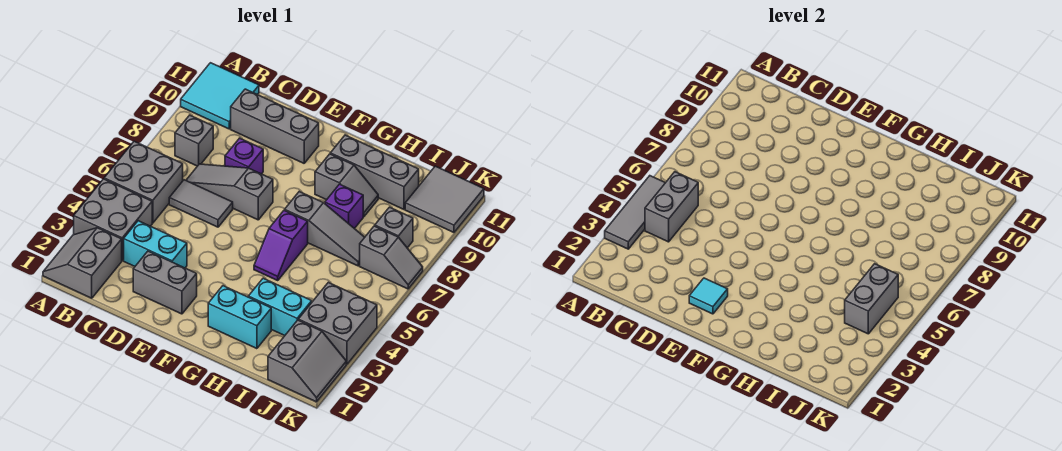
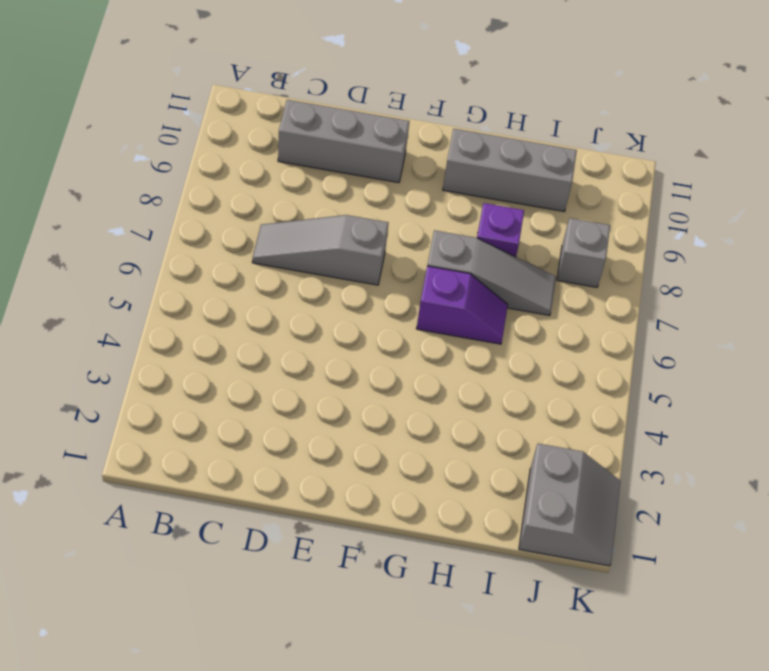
purple 1x2 slope [417,266,508,344] -> purple 1x2 slope turned to [254,210,308,280]
none -> grey 2x2 slope [43,228,122,298]
none -> grey 2x2 brick [74,179,152,260]
none -> grey 2x2 brick [104,141,183,223]

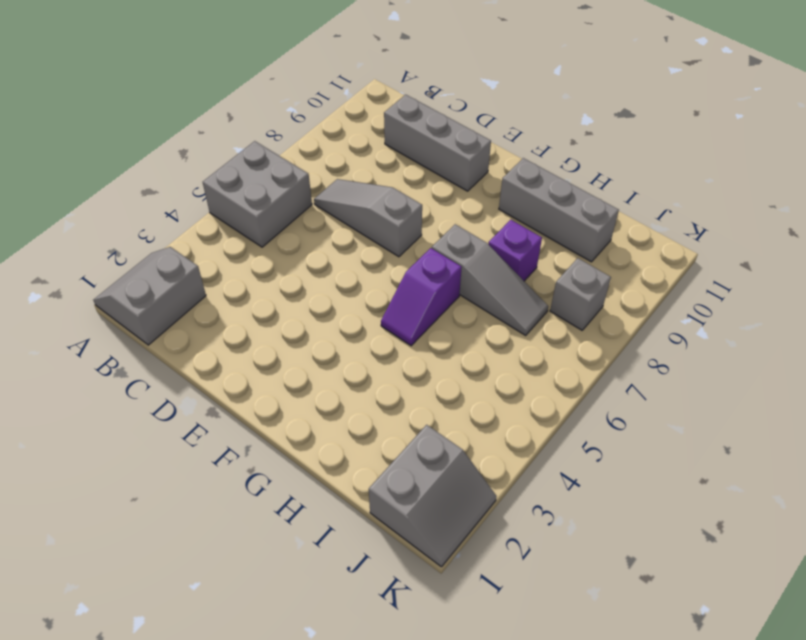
none -> grey 2x2 brick [74,179,152,260]
none -> cyan 2x2 tile [181,63,259,129]
none -> grey 1x1 brick [175,115,213,166]

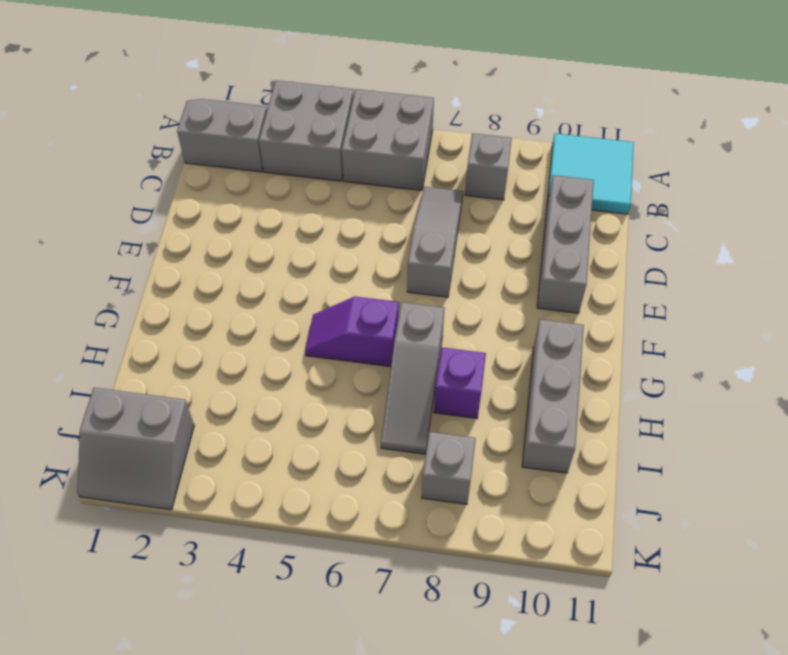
none -> cyan 1x2 brick [124,221,187,268]
none -> grey 1x2 tile [169,180,233,227]
none -> grey 1x2 brick [133,251,197,314]

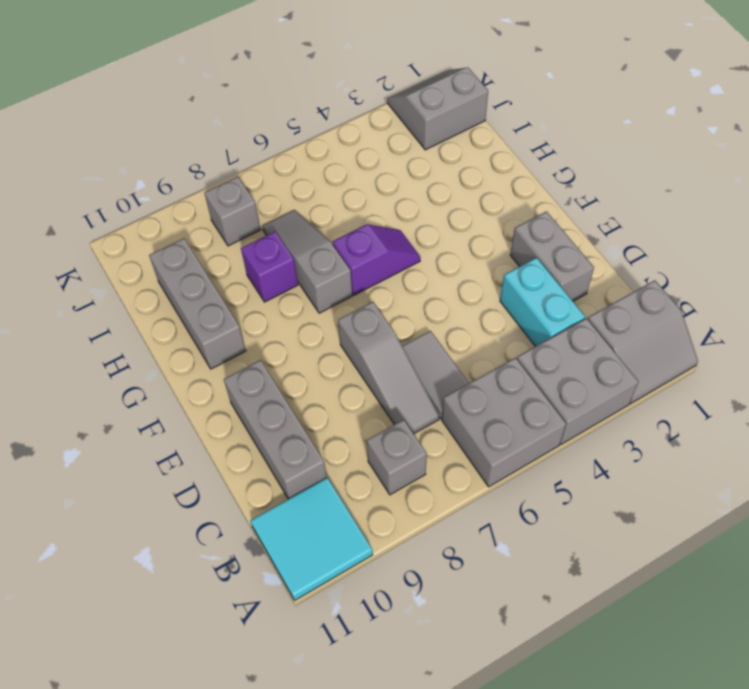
none -> purple 1x1 brick [225,138,263,174]
none -> cyan 1x2 brick [208,286,271,349]
none -> grey 1x2 slope [315,154,378,217]

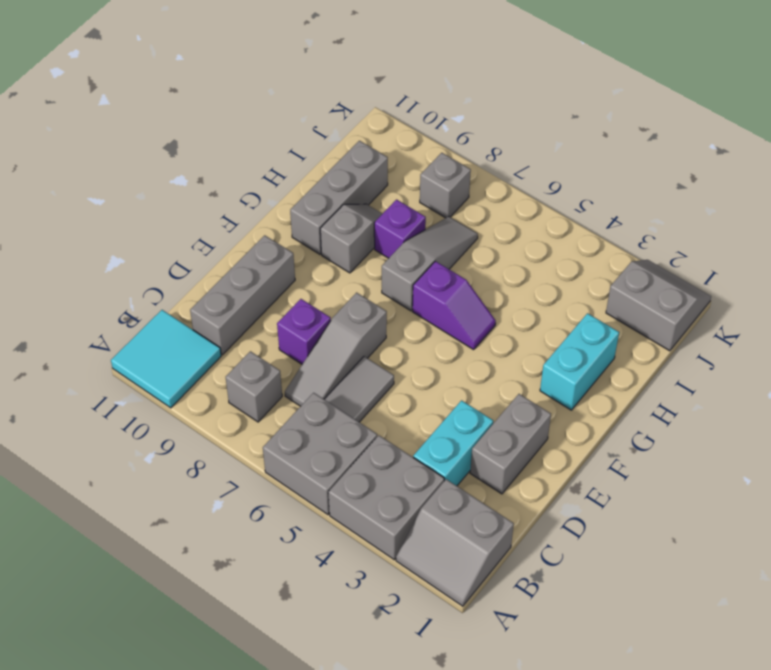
none -> cyan 1x2 brick [248,278,312,336]
none -> grey 2x2 brick [298,283,377,364]
none -> grey 1x2 slope [360,226,423,289]

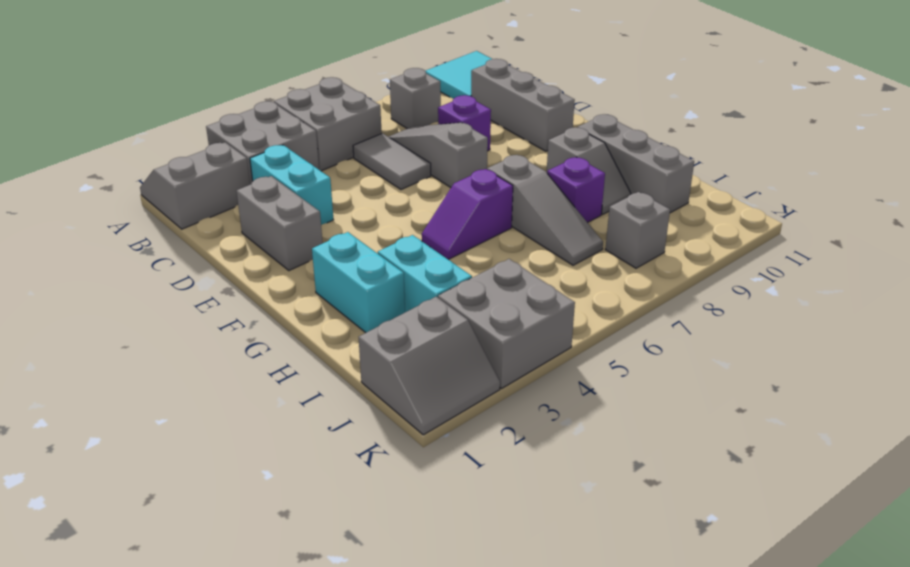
none -> grey 1x2 slope [360,226,423,289]
none -> grey 2x2 tile [405,166,484,232]
none -> grey 1x3 tile [605,176,665,249]

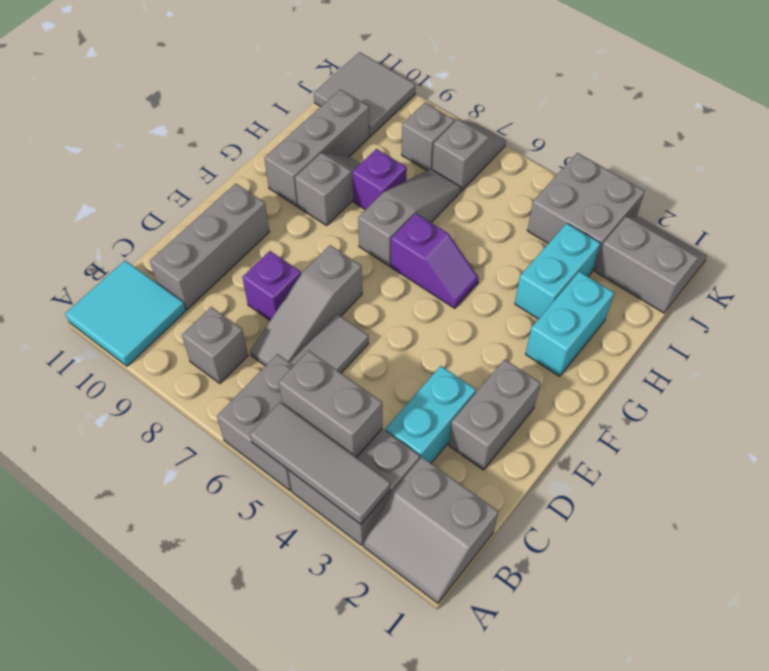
none -> cyan 1x1 tile [689,278,728,314]
none -> grey 1x2 brick [845,264,898,334]

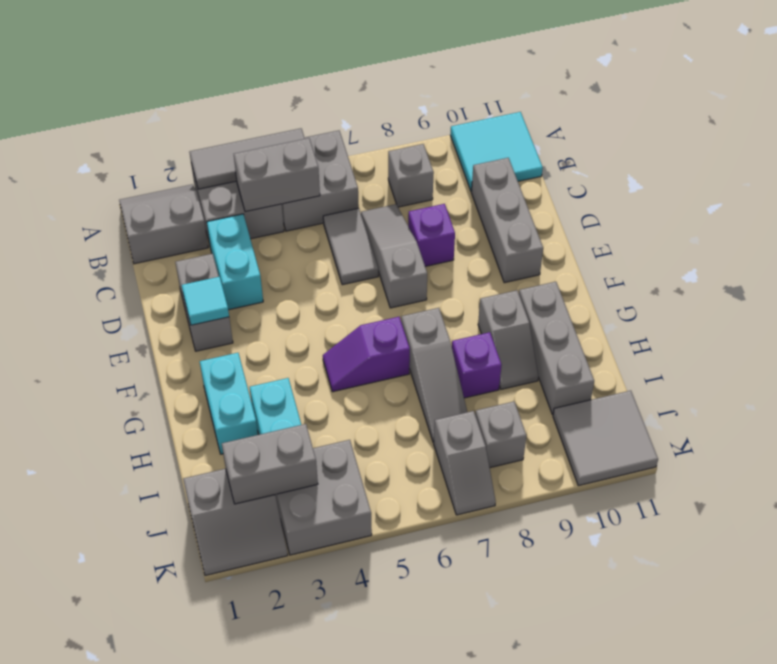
grey 1x2 brick [222,424,318,504] -> grey 1x2 brick moved to [845,264,898,334]

